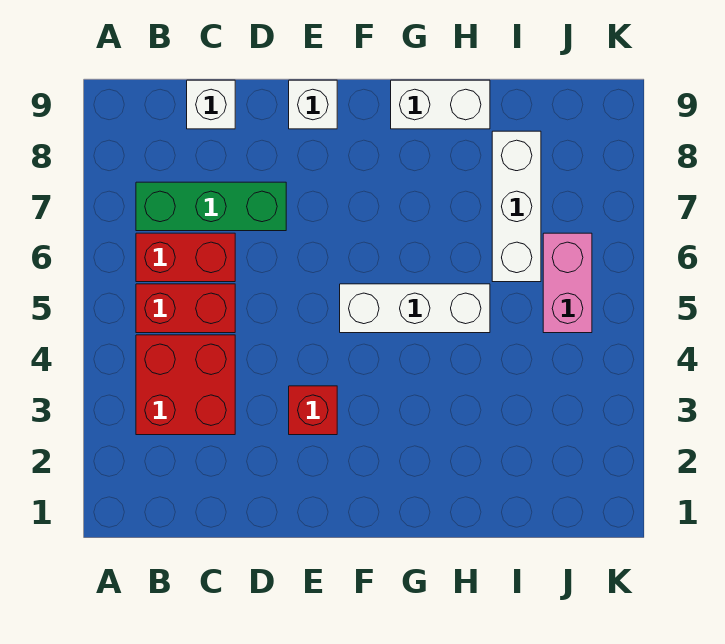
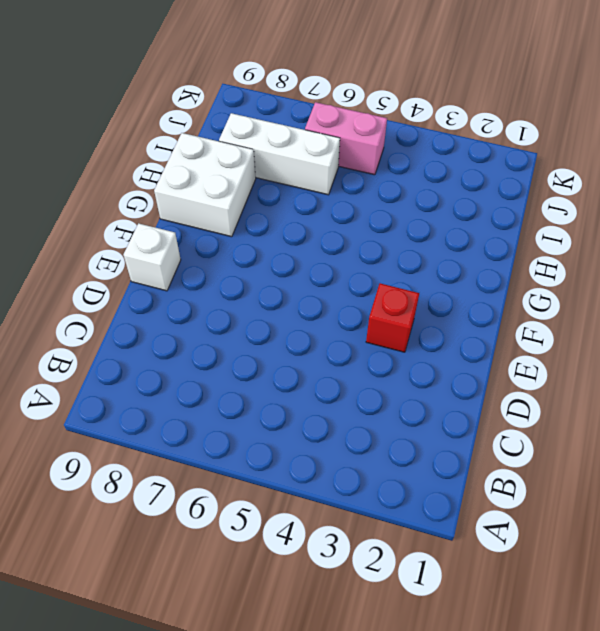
white 2x2 brick [154,133,256,237] -> white 1x2 brick [391,80,490,129]
none -> red 2x2 brick [136,335,235,435]
none -> red 1x2 brick [136,284,235,333]

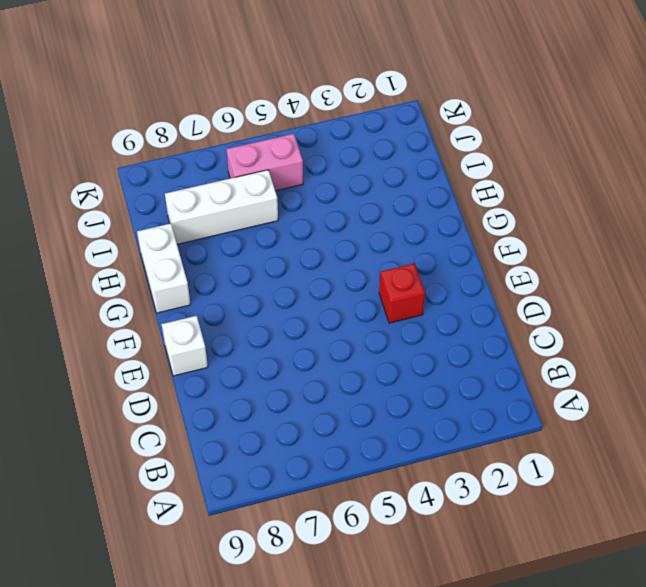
none -> red 2x2 brick [136,335,235,435]
none -> red 1x2 brick [136,284,235,333]

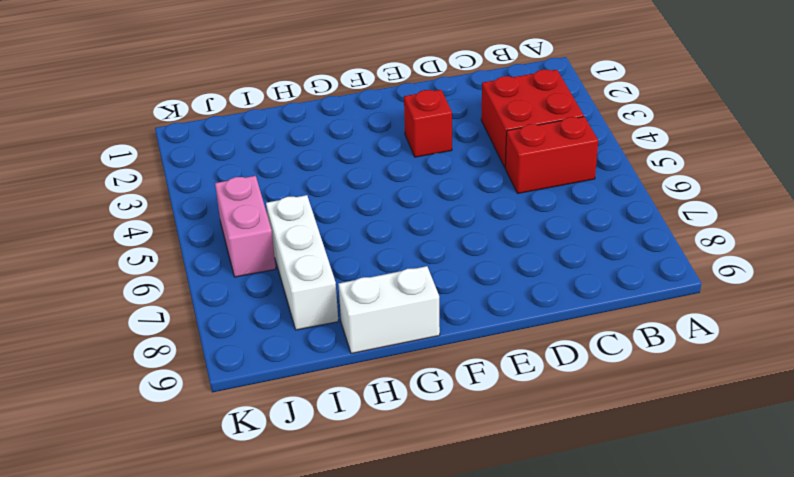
none -> red 1x2 brick [136,233,235,282]
none -> green 1x3 brick [136,182,286,231]

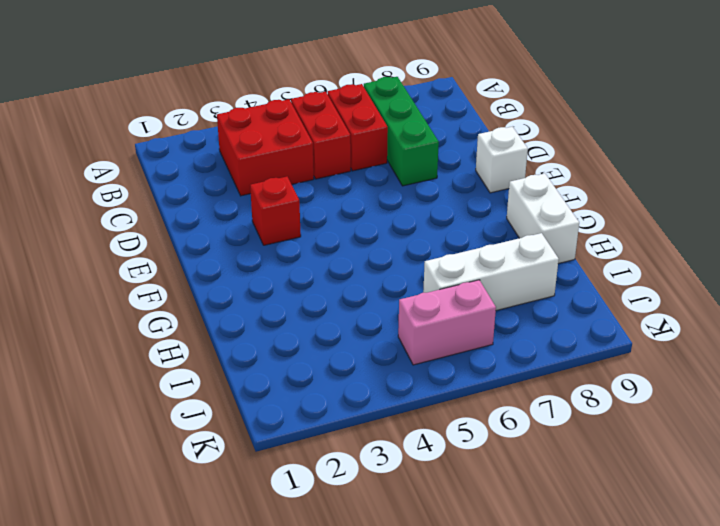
none -> white 1x1 brick [187,80,235,129]
none -> white 1x3 brick [340,284,490,333]

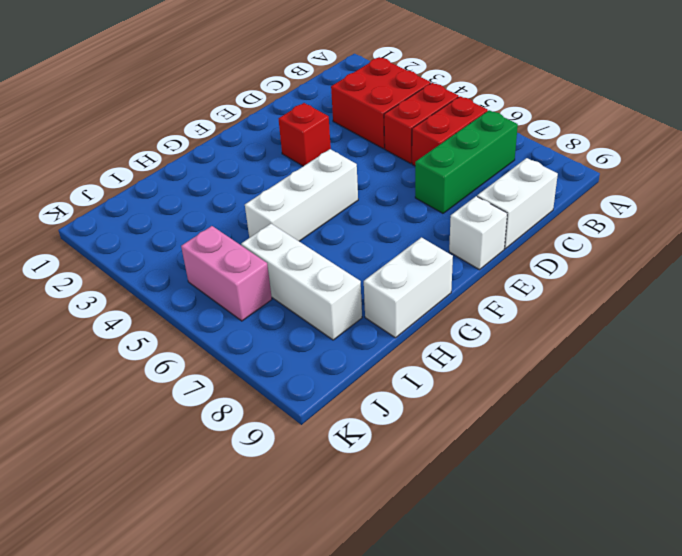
white 1x2 brick [477,158,558,249] -> white 1x1 brick [187,80,235,129]

